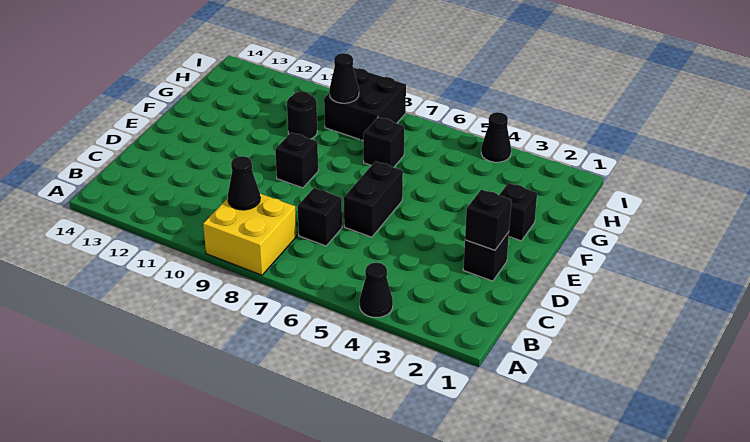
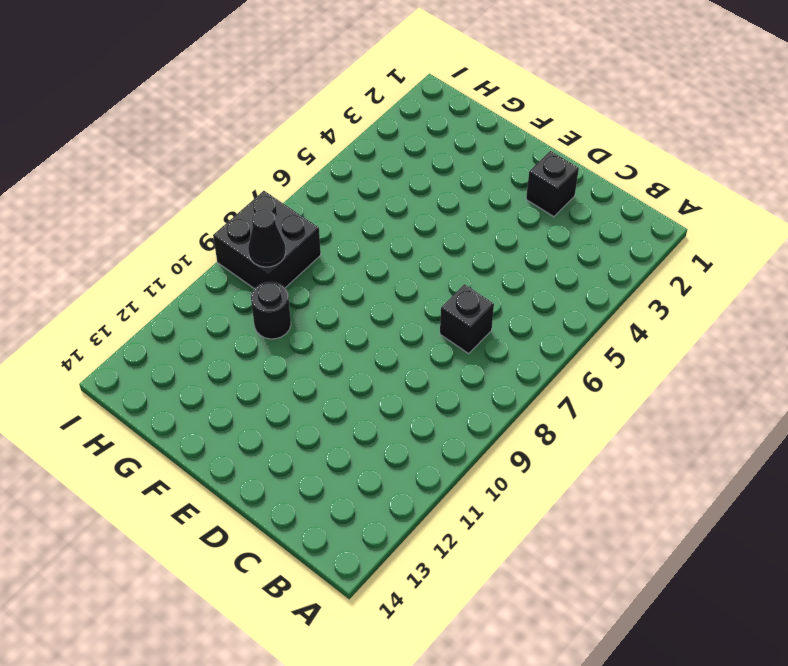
none -> black 1x1 cone [360,263,393,318]
none -> yellow 2x2 brick [203,194,297,275]
none -> black 1x2 brick [344,161,403,237]

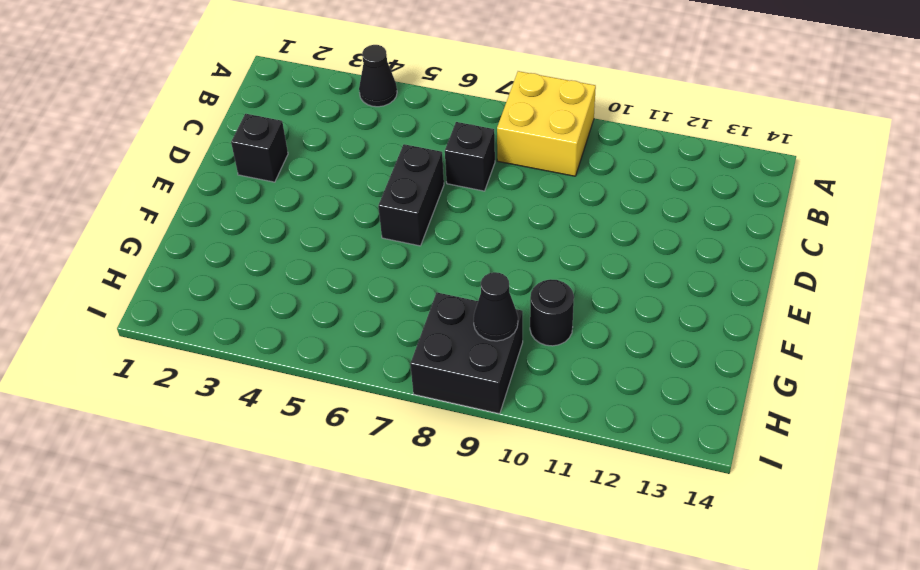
none -> black 1x1 brick [275,132,318,188]
none -> black 1x1 brick [499,183,537,241]
none -> black 1x1 brick [363,117,405,167]

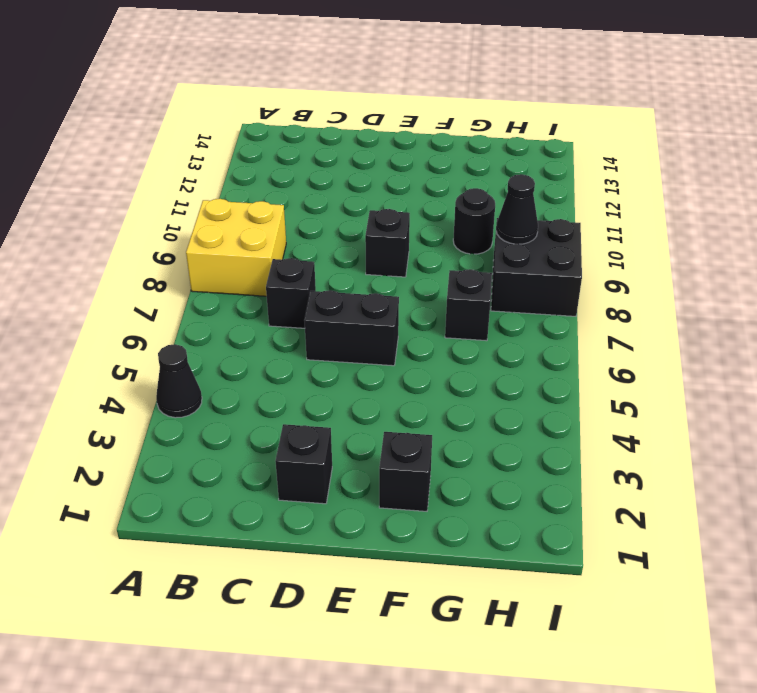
none -> black 1x1 cone [481,112,511,162]
none -> black 1x1 cone [228,156,260,210]
none -> black 1x1 brick [465,189,511,250]

